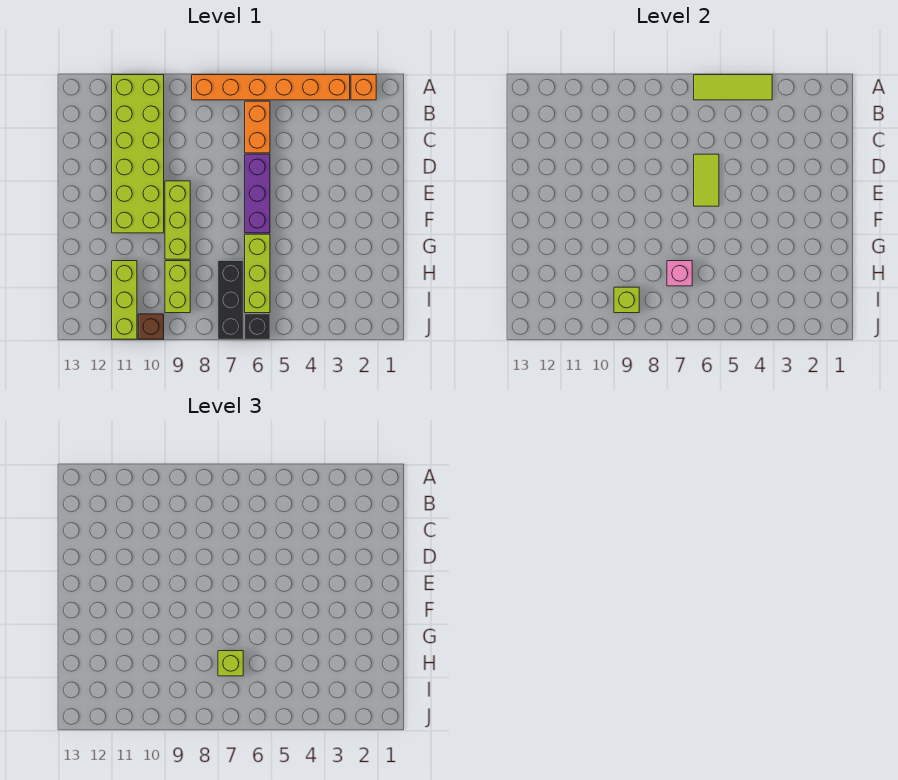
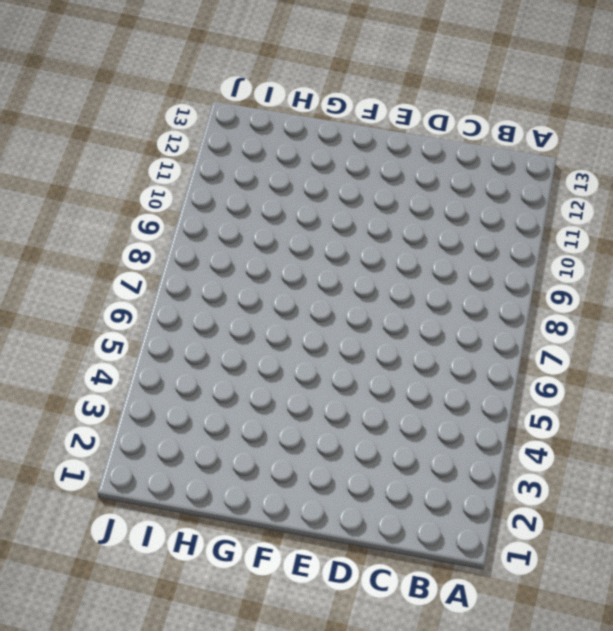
none -> orange 1x1 brick [351,75,376,100]
none -> orange 1x6 brick [192,75,350,100]
none -> lime 2x6 brick [112,75,164,233]

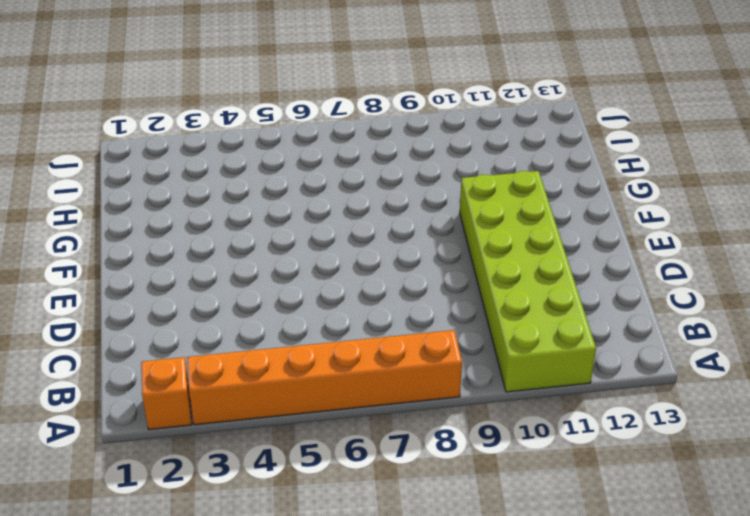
none -> orange 1x2 brick [245,101,270,153]
none -> purple 1x3 brick [245,154,270,233]
none -> lime 1x3 brick [165,181,190,259]

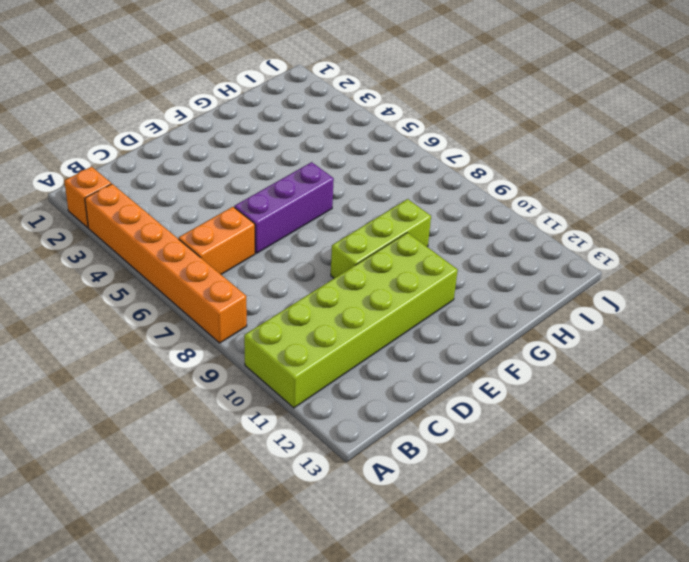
none -> lime 1x3 brick [245,234,270,313]
none -> black 1x3 brick [218,261,243,339]
none -> lime 1x2 brick [165,261,190,313]

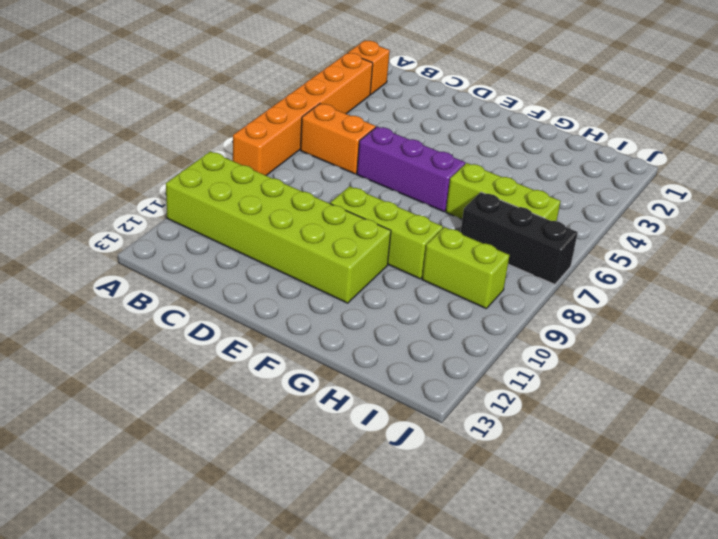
none -> lime 1x3 brick [112,261,137,339]
none -> black 1x1 brick [245,314,270,339]
none -> brown 1x1 brick [138,314,164,339]

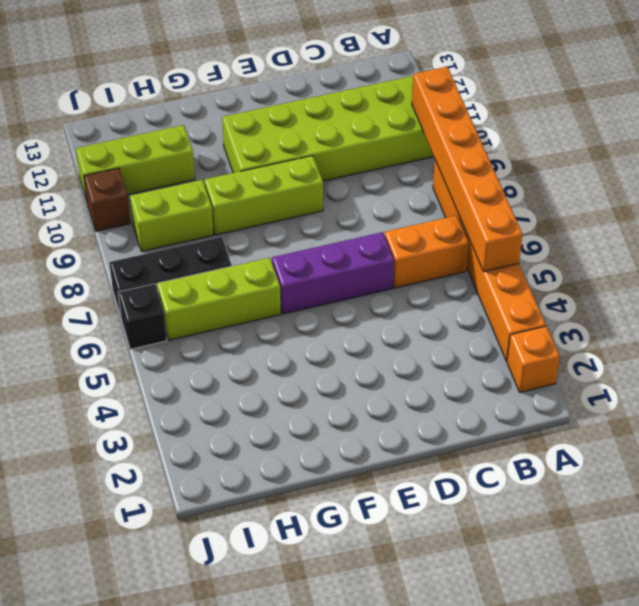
orange 1x6 brick [412,67,523,272] -> lime 1x3 tile [694,75,772,100]
none -> lime 1x2 tile [694,154,719,206]
none -> pink 1x1 brick [667,261,692,286]
none -> lime 1x1 brick [614,287,639,313]

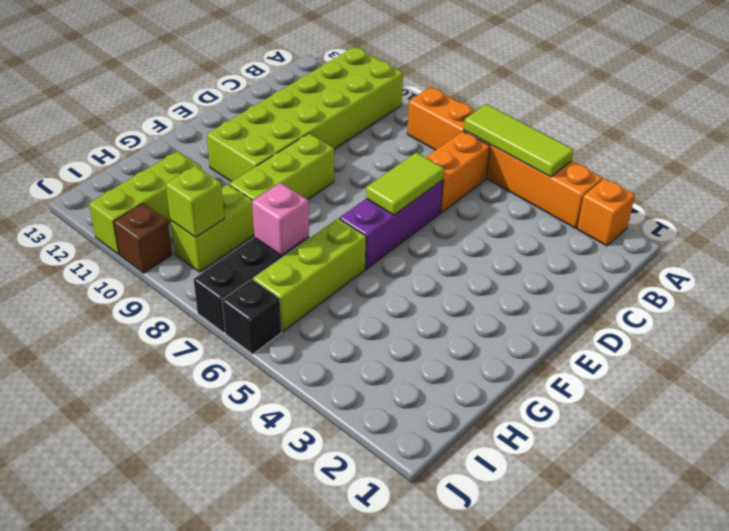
none -> lime 1x1 brick [218,651,243,676]

